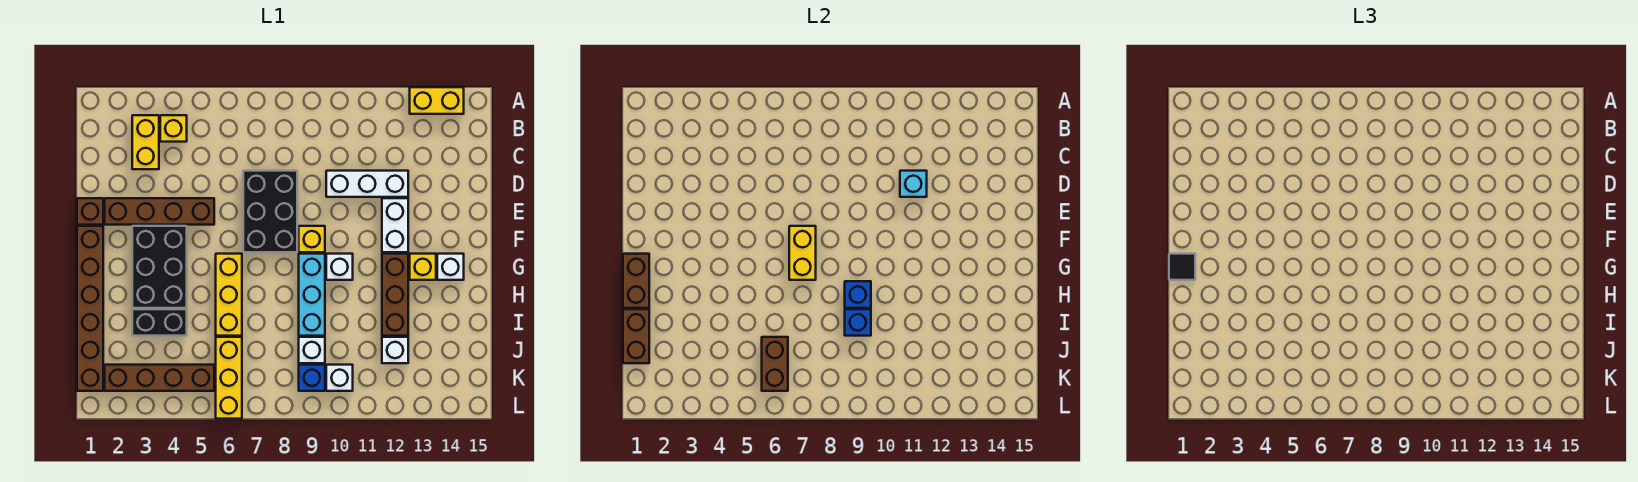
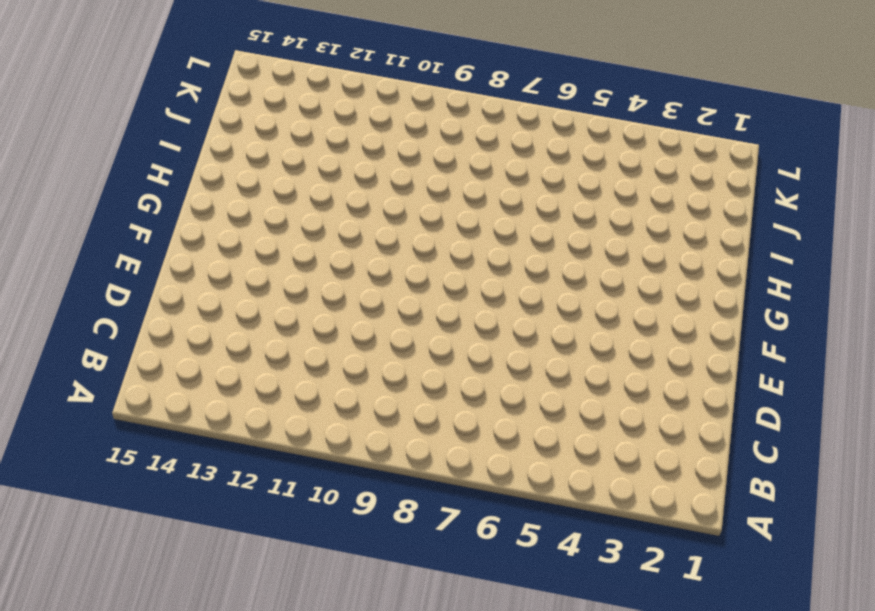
none -> yellow 1x2 brick [410,87,464,114]
none -> yellow 1x2 brick [132,115,159,169]
none -> yellow 1x1 brick [160,115,187,142]
none -> black 2x3 brick [243,171,297,252]

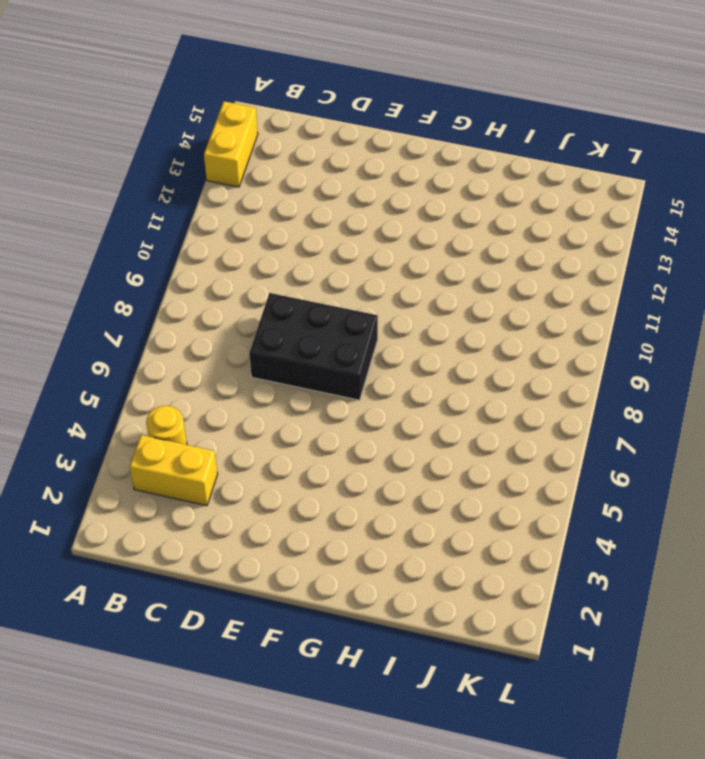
yellow 1x1 round brick [146,406,187,445] -> yellow 1x1 brick [160,115,187,142]
none -> white 1x3 brick [326,171,408,197]
none -> brown 1x1 brick [77,198,103,225]
none -> brown 1x4 brick [105,198,214,225]
none -> white 1x2 brick [382,198,408,252]

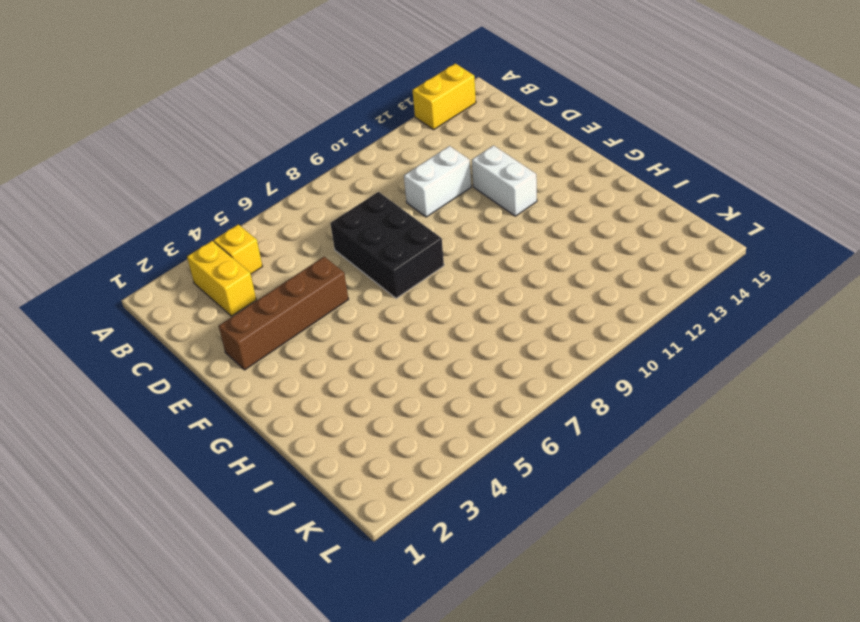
white 1x2 brick [404,146,471,217] -> white 1x3 brick [326,171,408,197]
none -> brown 1x1 brick [77,198,103,225]
none -> brown 1x6 brick [77,226,103,391]
none -> black 2x3 brick [132,226,187,308]
none -> yellow 1x1 brick [299,226,325,252]

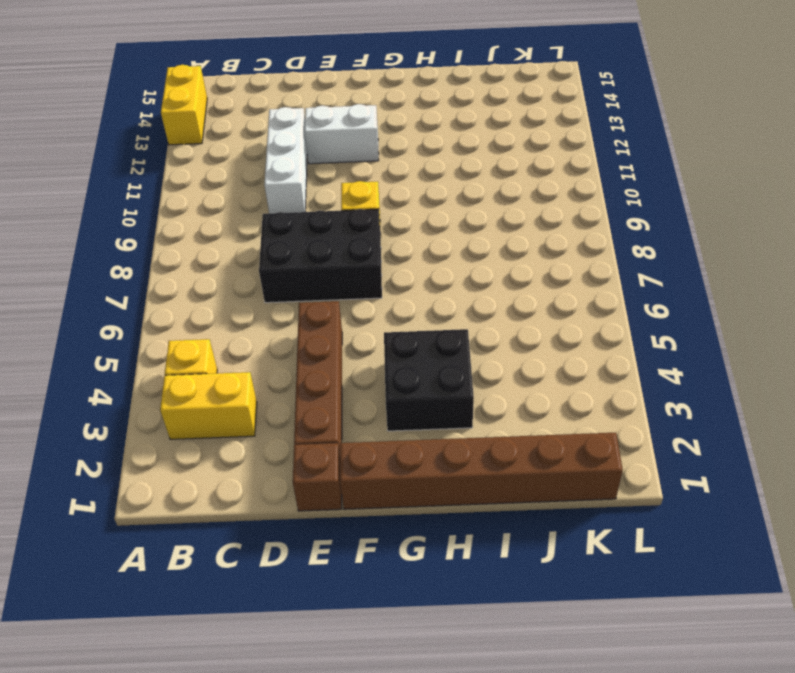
black 2x2 brick [384,329,474,431] -> black 2x3 brick [132,226,187,308]
none -> yellow 1x3 brick [216,254,242,336]
none -> cyan 1x3 brick [299,254,325,336]
none -> white 1x1 brick [326,254,353,280]
none -> brown 1x3 brick [382,254,408,336]

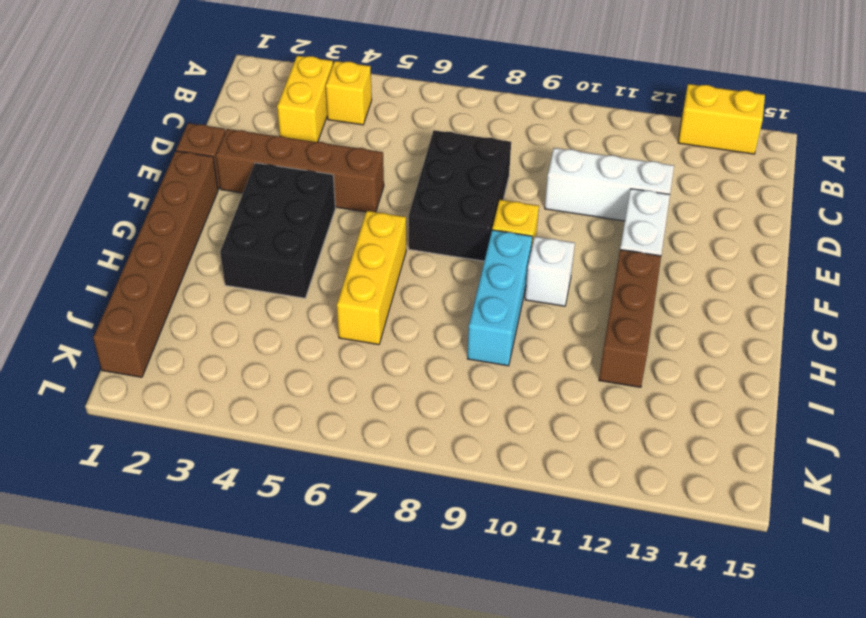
none -> yellow 1x1 brick [410,254,436,280]
none -> white 1x1 brick [437,254,464,280]
none -> black 1x2 brick [132,309,187,336]
none -> yellow 1x3 brick [216,337,242,419]

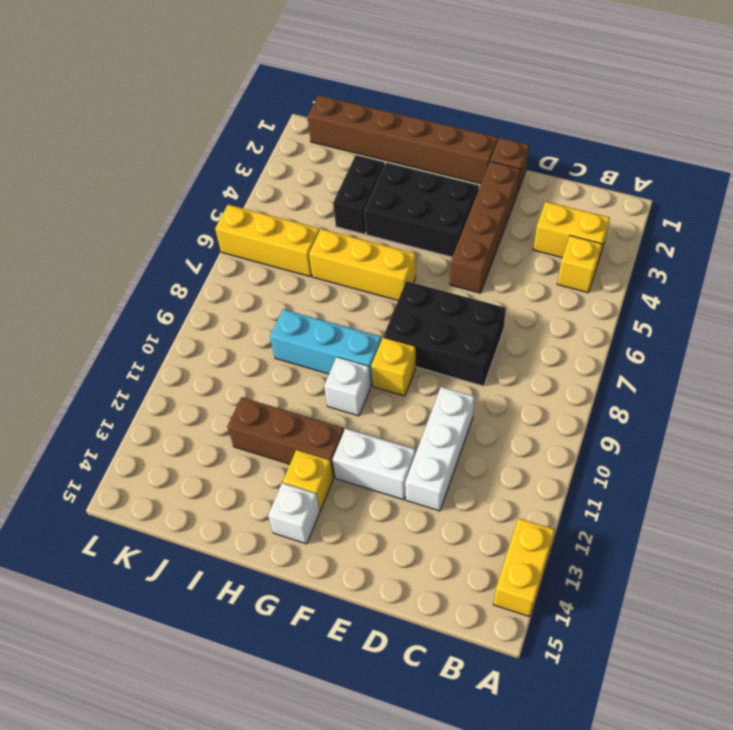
none -> white 1x1 brick [299,337,325,363]
none -> white 1x1 brick [382,337,408,363]
none -> brown 1x4 brick [105,365,214,391]
none -> blue 1x1 brick [299,365,325,391]

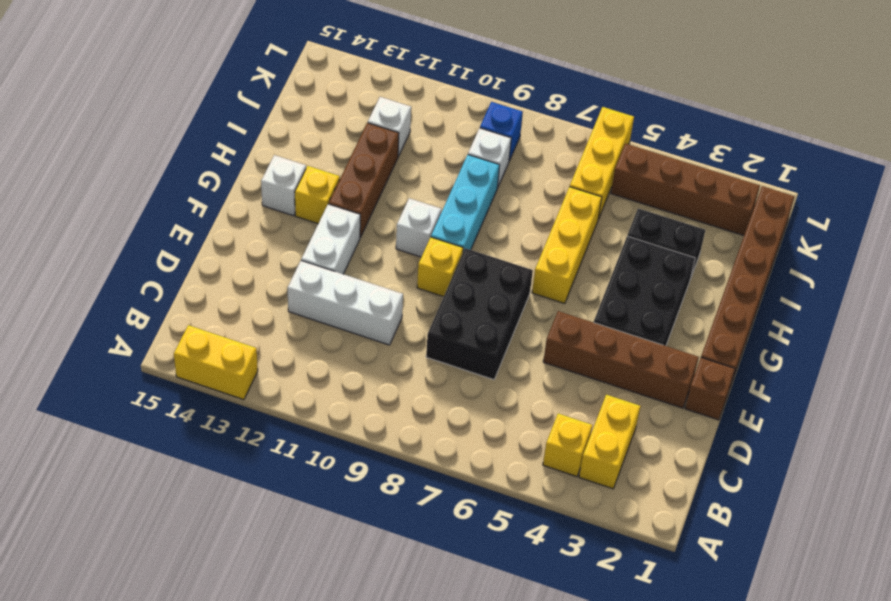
none -> white 1x1 brick [326,365,353,391]
none -> cyan 1x1 brick [900,171,927,197]
none -> yellow 1x2 brick [789,226,816,280]
none -> brown 1x2 brick [623,254,649,308]

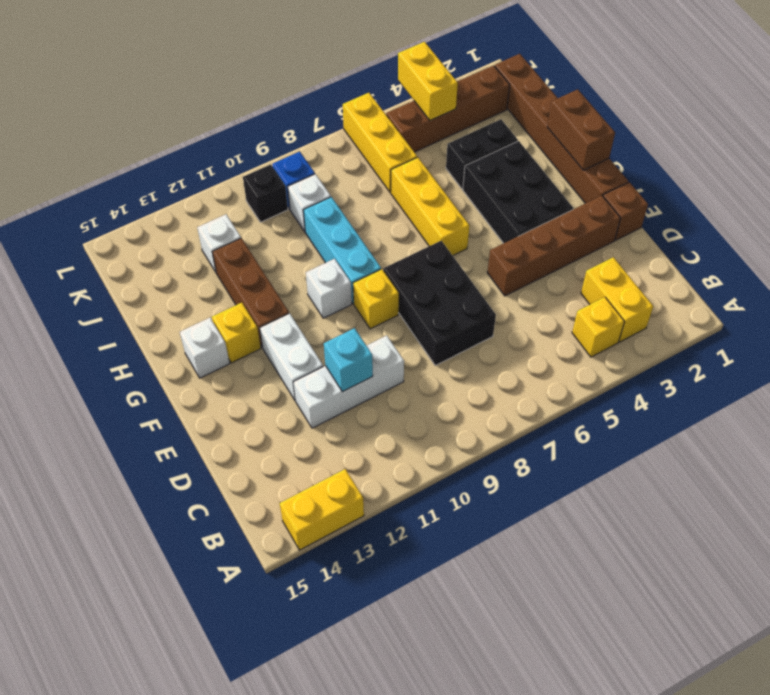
yellow 1x2 brick [398,42,458,120] -> yellow 1x2 brick moved to [789,226,816,280]
black 1x1 brick [243,164,288,222] -> white 1x1 brick [326,365,353,391]
none -> blue 1x1 brick [845,281,871,308]
none -> brown 1x2 brick [623,309,649,363]
none -> blue 1x1 brick [845,309,871,336]
none -> brown 1x2 brick [762,337,788,391]

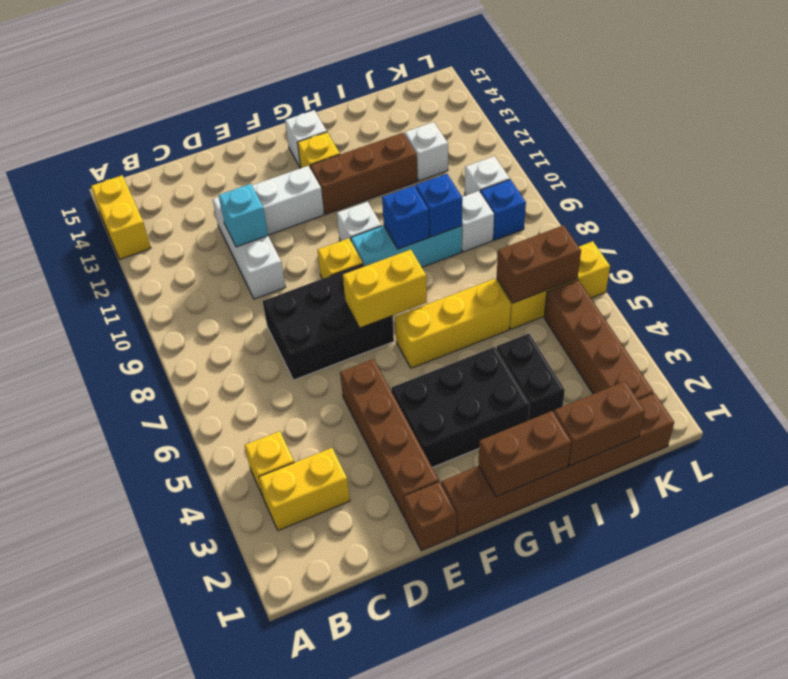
none -> black 1x1 tile [1169,254,1195,280]

